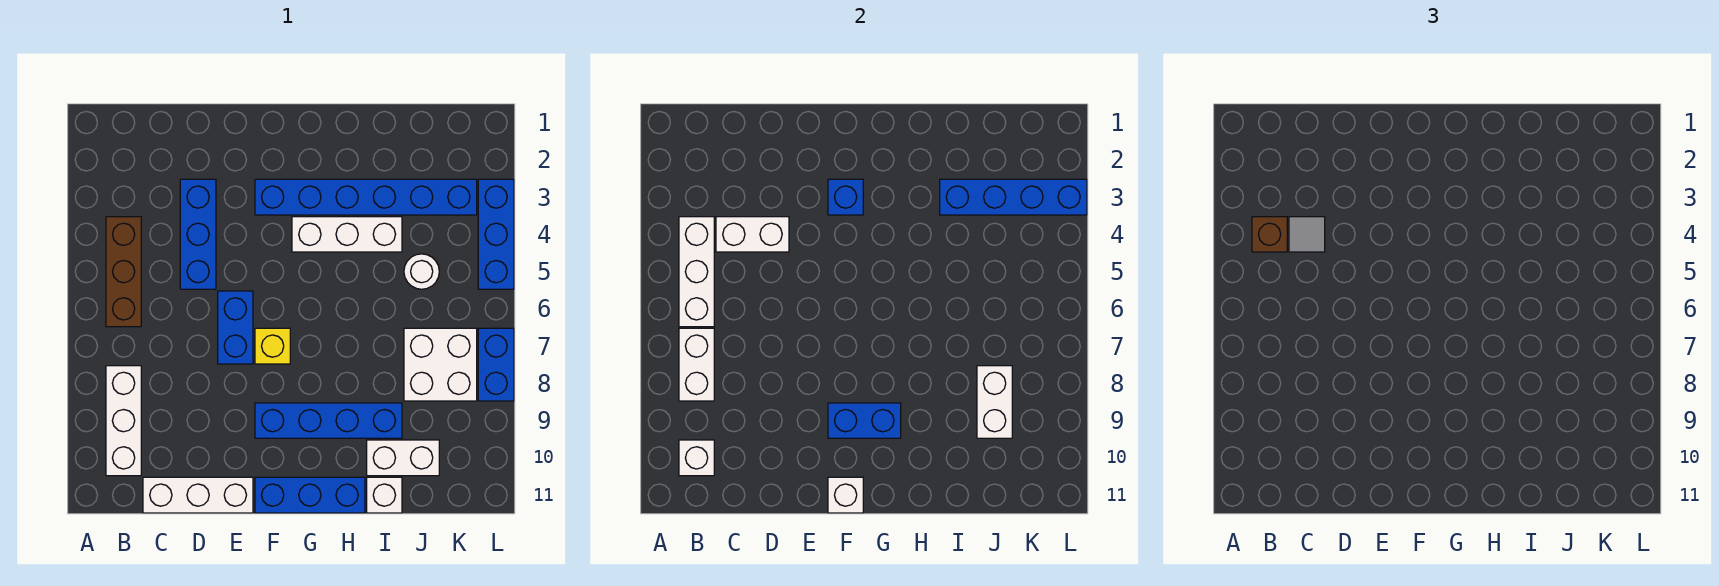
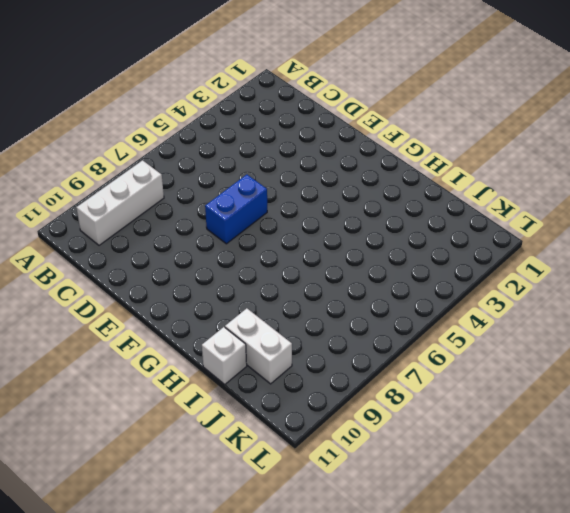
none -> brown 1x3 brick [106,217,141,327]
none -> white 1x3 brick [143,477,253,513]
none -> blue 1x3 brick [180,179,216,289]

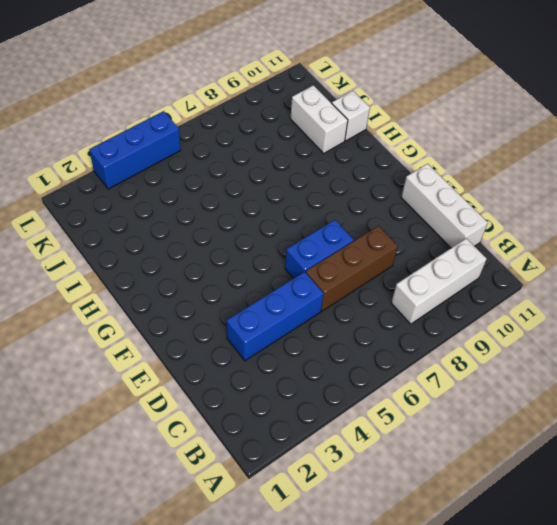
brown 1x3 brick [306,226,398,311] -> brown 1x3 brick moved to [106,217,141,327]
none -> blue 1x6 brick [255,179,477,215]
none -> yellow 1x1 brick [255,328,290,364]
none -> blue 1x4 brick [255,403,402,438]

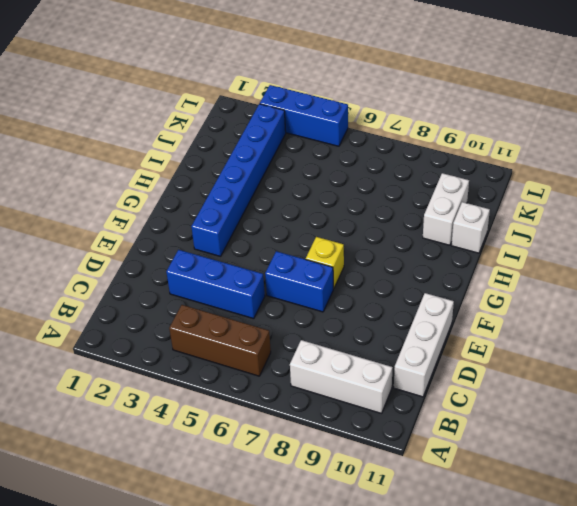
none -> blue 1x4 brick [255,403,402,438]
none -> blue 1x3 brick [255,477,365,513]
none -> white 1x3 brick [292,217,402,252]

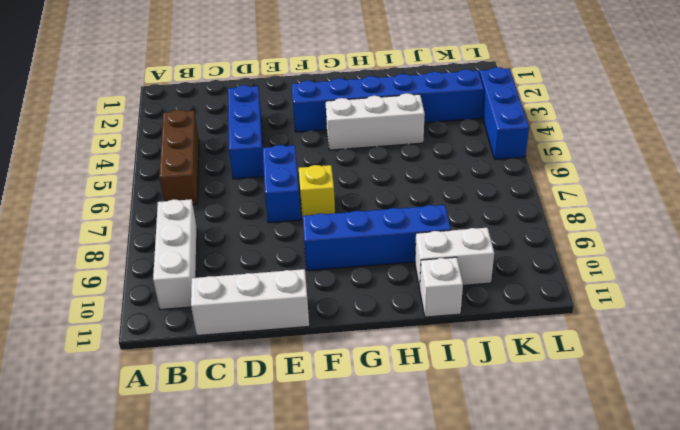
none -> blue 1x3 brick [255,477,365,513]
none -> white 1x1 round brick [404,254,439,289]
none -> white 2x2 brick [404,328,477,401]

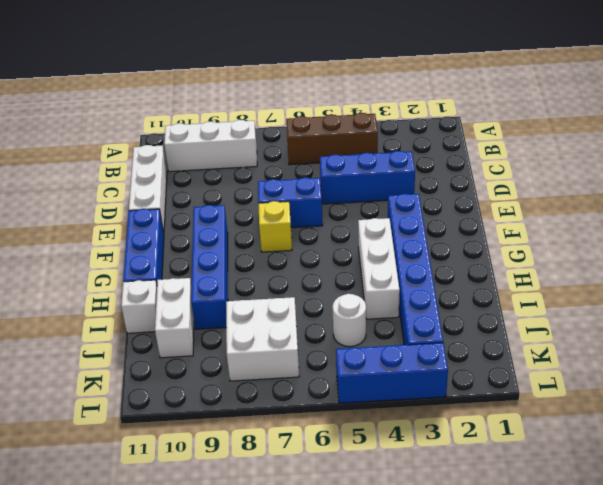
none -> blue 1x2 brick [478,328,514,401]
none -> white 1x3 brick [679,217,714,327]
none -> white 1x2 brick [679,328,714,401]

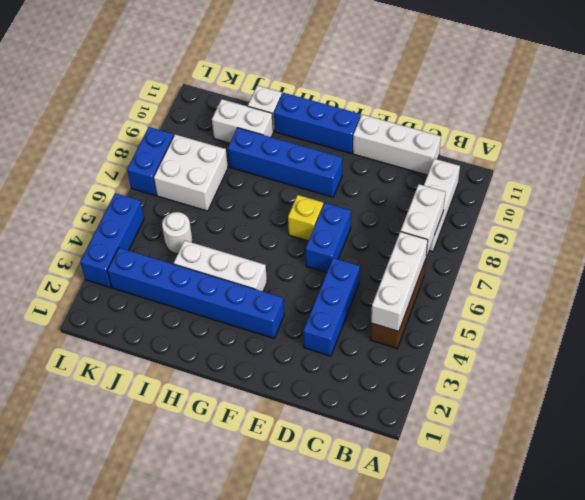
none -> white 1x1 brick [679,440,714,476]
none -> white 1x2 brick [716,217,789,252]
none -> blue 1x1 brick [828,179,863,215]

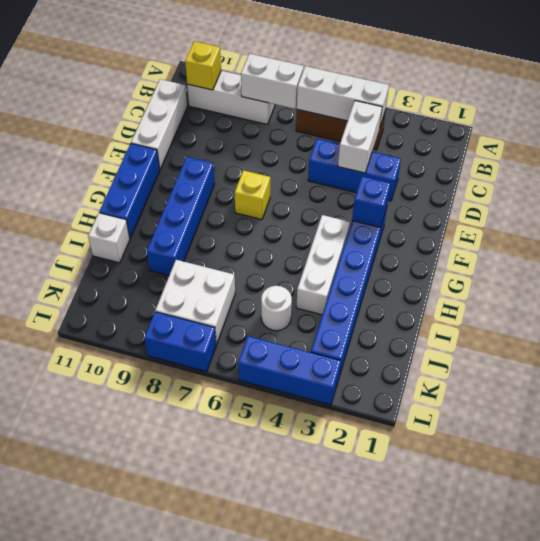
yellow 1x1 brick [185,41,221,90] -> white 1x1 brick [679,440,714,476]
none -> blue 1x2 brick [218,291,253,364]
none -> white 1x2 brick [367,440,439,476]
none -> blue 1x2 brick [828,403,901,438]

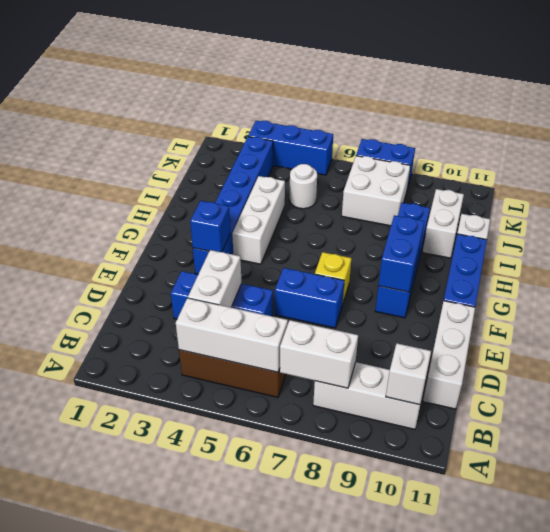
none -> white 1x1 brick [828,477,863,513]
none -> blue 1x4 brick [940,179,1087,215]
none -> white 1x2 brick [977,366,1012,438]

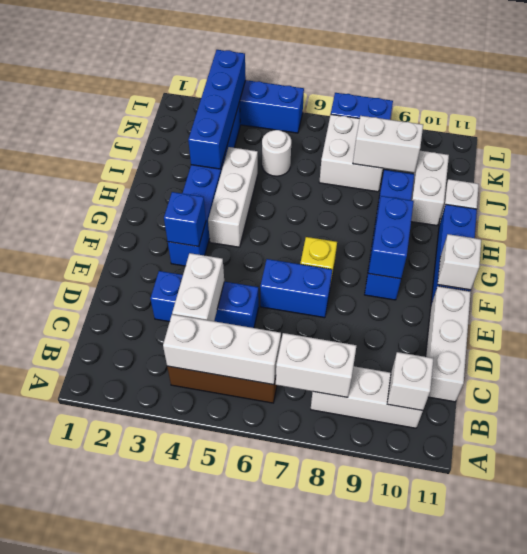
none -> brown 1x1 brick [1252,217,1287,252]
none -> grey 1x1 tile [1289,217,1325,252]

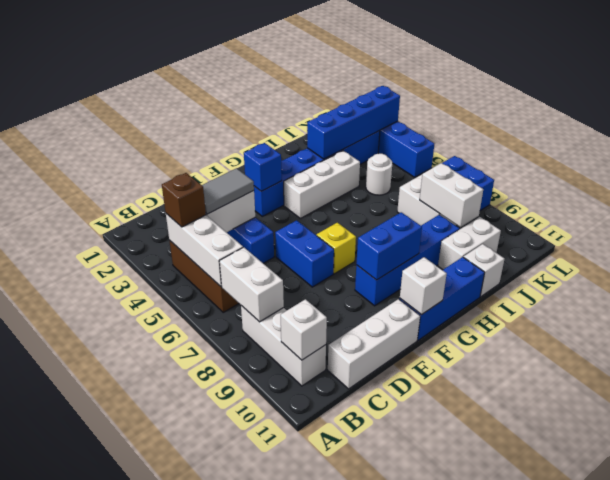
grey 1x2 tile [202,168,254,214] -> grey 1x1 tile [1289,217,1325,252]

